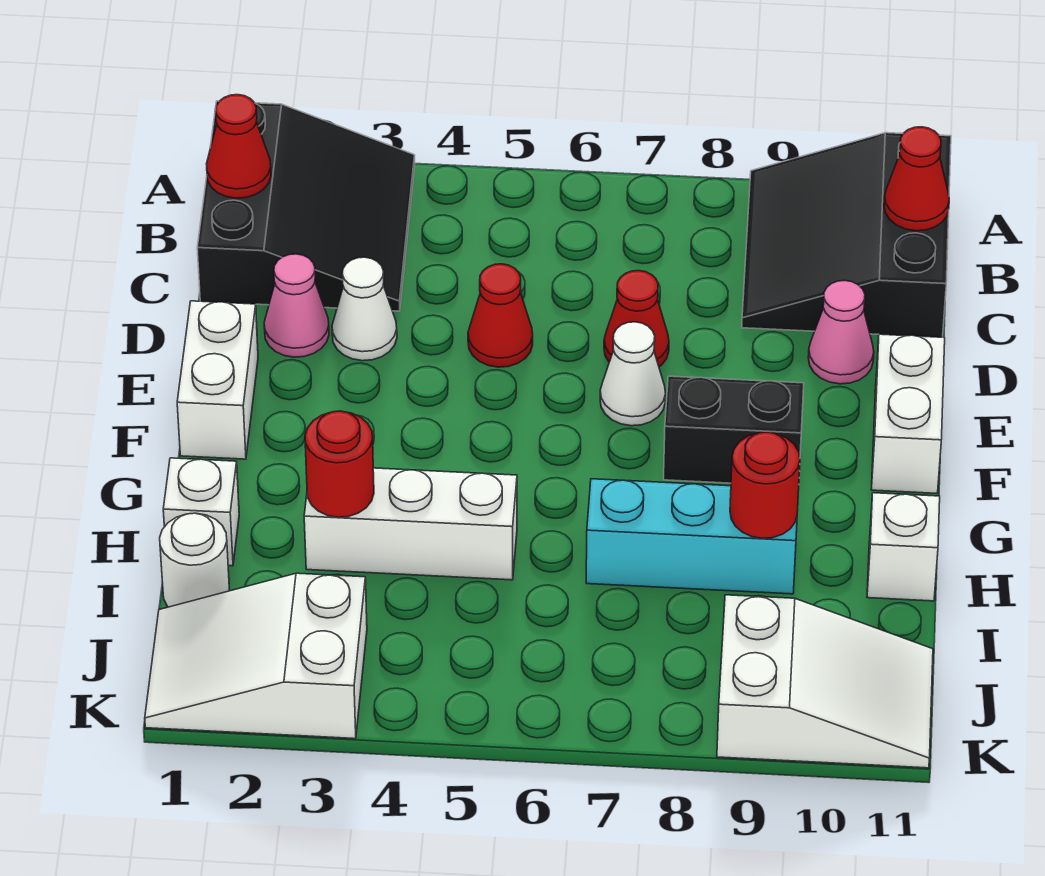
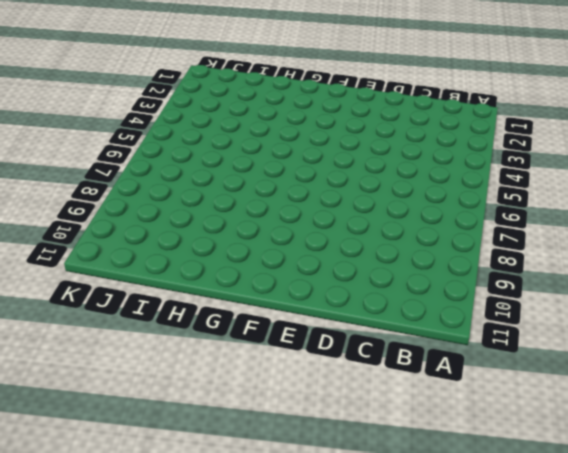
none -> black 3x3 slope [197,101,415,311]
none -> black 3x3 slope [742,133,951,337]
none -> pink 1x1 cone [264,254,329,357]

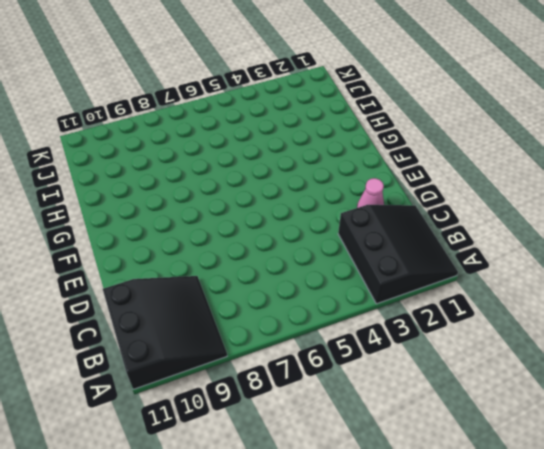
black 3x3 slope [338,205,458,304] -> black 3x3 slope turned to [197,101,415,311]
none -> white 1x1 cone [332,257,397,361]
none -> red 1x1 cone [468,264,533,367]
none -> red 1x1 cone [604,271,669,367]

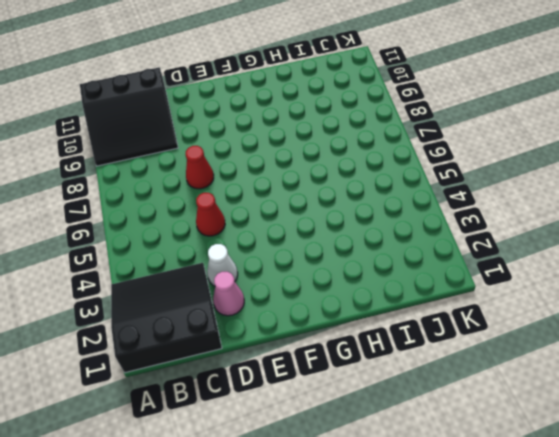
none -> pink 1x1 cone [808,281,874,384]
none -> white 1x2 brick [177,301,258,459]
none -> white 1x1 cone [600,322,666,426]

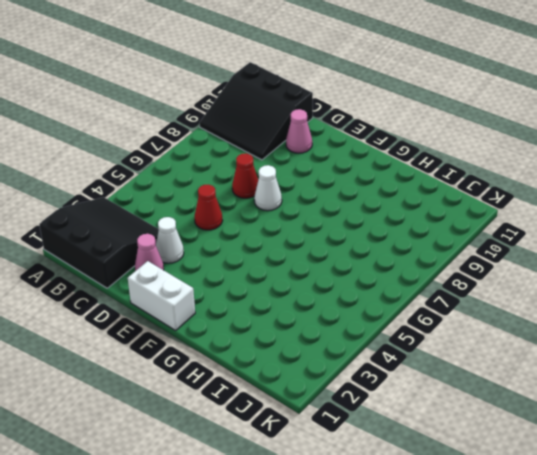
none -> white 1x2 brick [871,334,945,493]
none -> black 1x2 brick [664,376,804,483]
none -> white 1x1 brick [163,458,239,566]

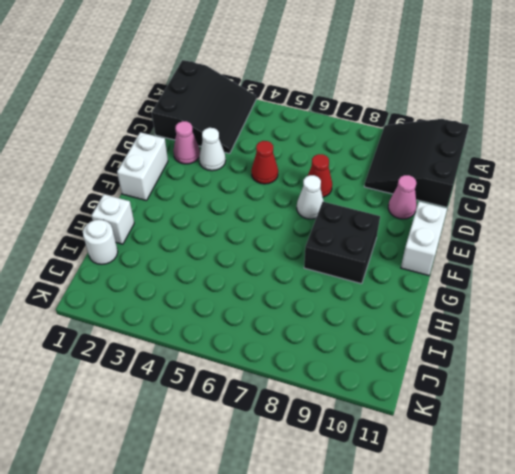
black 2x2 brick [304,202,380,284] -> black 1x2 brick [664,376,804,483]
none -> white 1x3 brick [304,468,517,580]
none -> cyan 1x3 brick [586,479,797,594]
none -> white 1x1 brick [867,493,940,601]

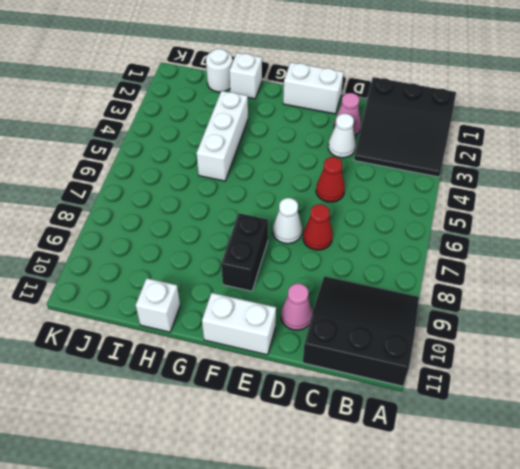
none -> cyan 1x3 brick [586,479,797,594]
none -> white 2x3 slope [145,573,367,739]
none -> white 2x3 slope [717,595,933,768]

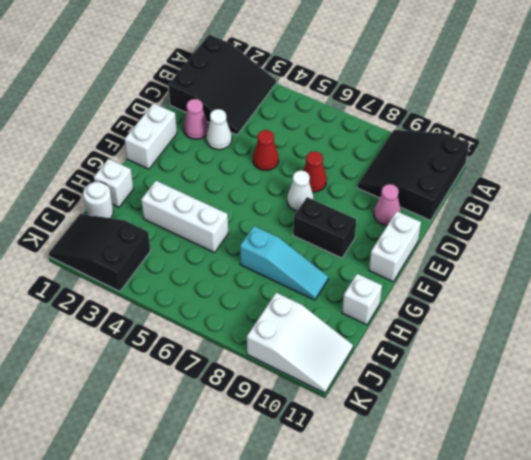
cyan 1x3 slope [240,226,328,300] -> cyan 1x3 brick [586,479,797,594]
black 2x3 slope [49,214,150,291] -> white 2x3 slope [145,573,367,739]
none -> red 1x1 cone [207,95,271,198]
none -> red 1x1 cone [884,127,949,231]
none -> red 1x1 round brick [305,411,374,517]

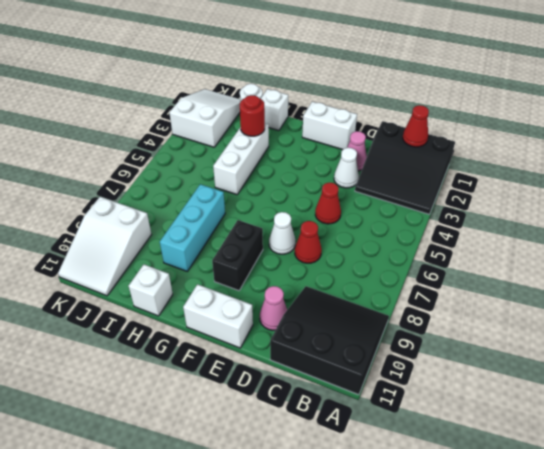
none -> red 1x1 cone [884,127,949,231]
none -> red 1x1 round brick [730,432,800,538]

